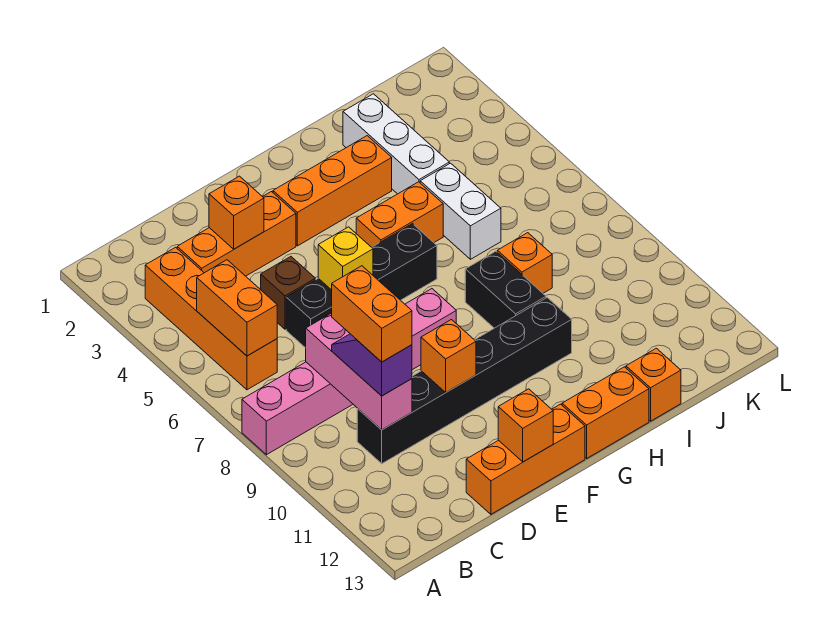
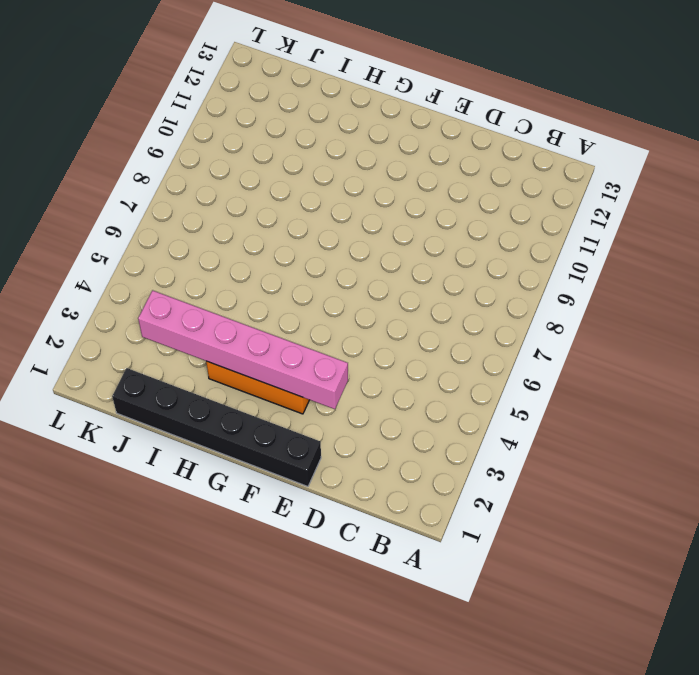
black 1x6 brick [112,368,321,487] -> black 1x6 brick moved to [357,298,572,464]
pink 1x6 brick [138,290,348,409] -> pink 1x6 brick moved to [242,289,456,455]
none -> orange 1x4 brick [145,247,277,390]
none -> orange 1x3 brick [177,192,296,276]
none -> brown 1x1 brick [260,257,315,329]

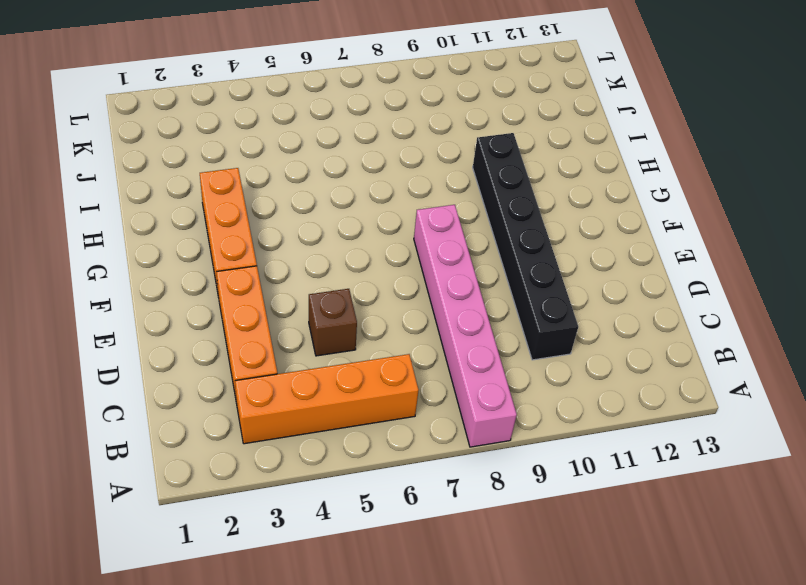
none -> black 1x4 brick [286,224,437,348]
none -> orange 1x3 brick [466,404,585,514]
none -> orange 1x2 brick [356,182,443,247]

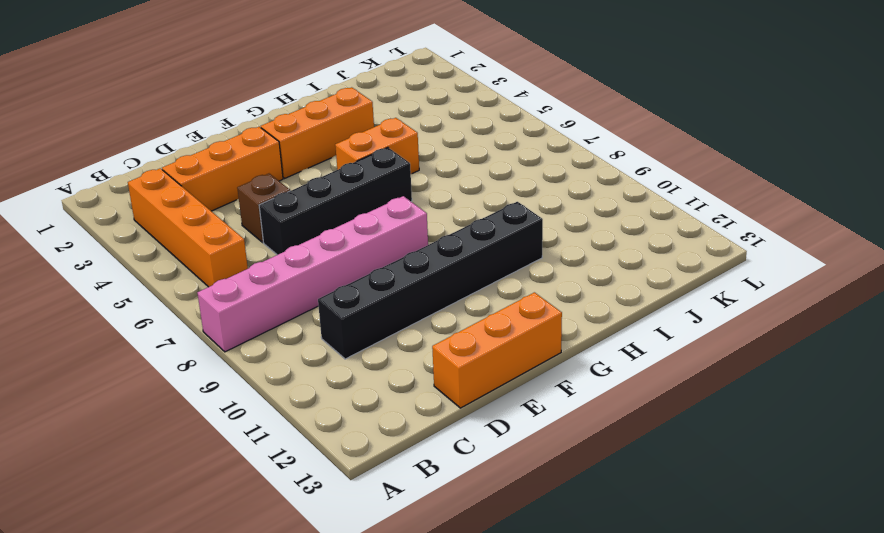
none -> orange 1x2 brick [562,367,649,458]
none -> black 1x2 brick [465,251,546,328]
none -> white 1x3 brick [343,94,449,194]

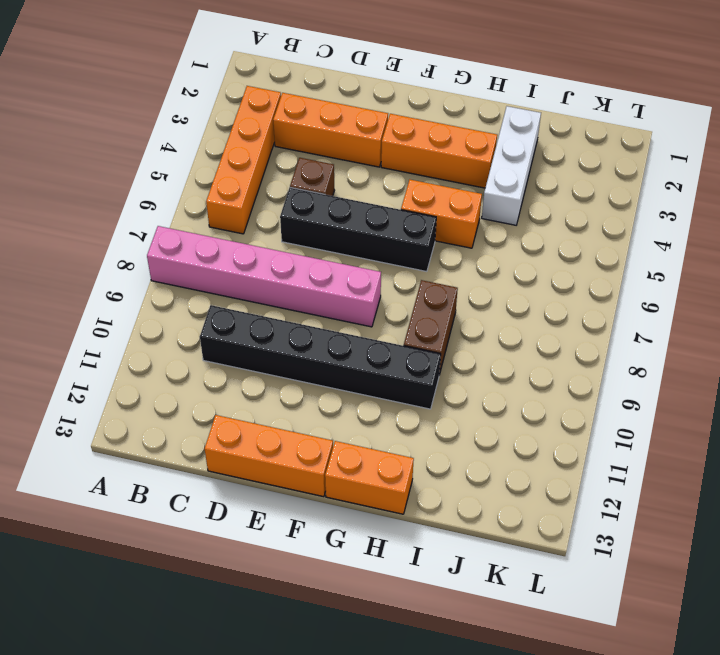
brown 1x2 brick [404,280,458,375] -> black 1x2 brick [465,251,546,328]
none -> white 1x2 brick [420,163,501,259]
none -> orange 1x1 brick [497,233,552,293]
none -> orange 1x1 brick [626,348,681,421]

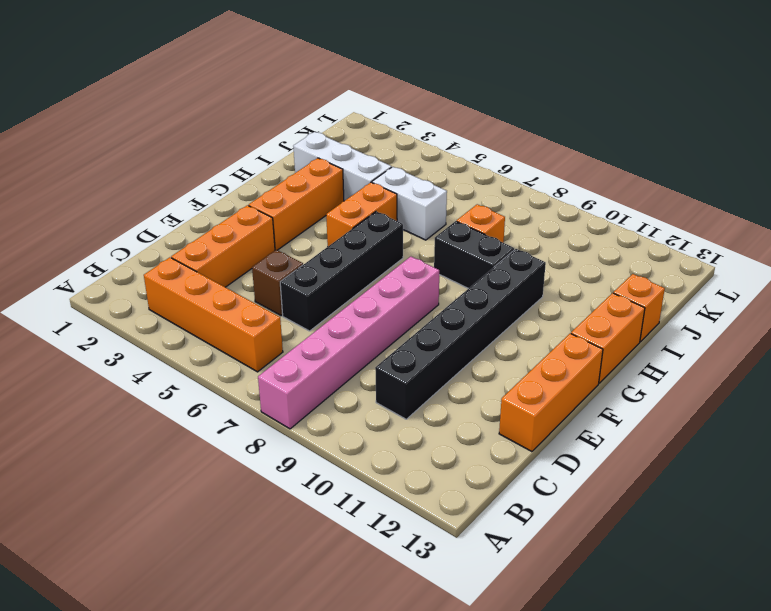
none -> orange 1x2 brick [197,260,277,356]
none -> pink 1x3 brick [306,313,412,430]
none -> orange 1x1 brick [209,176,264,249]

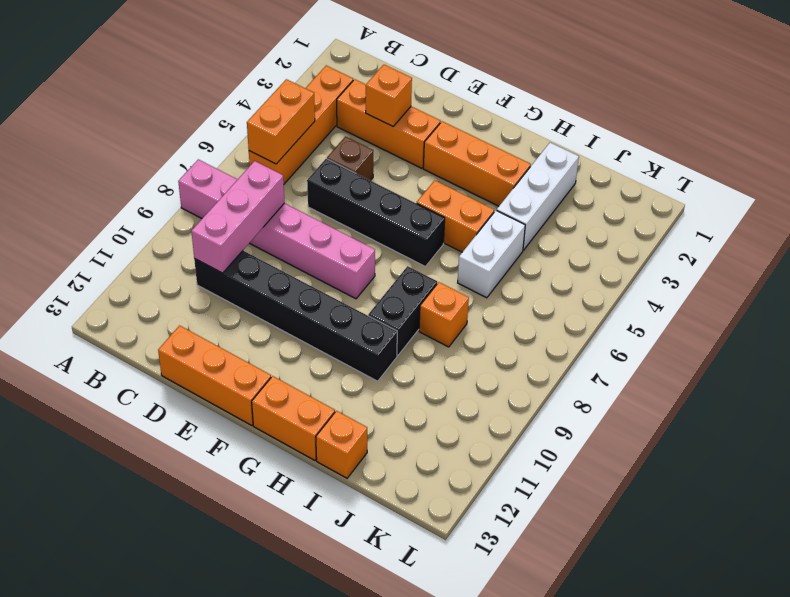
none -> yellow 1x1 brick [318,227,373,290]
none -> orange 1x1 brick [421,320,476,392]
none -> orange 1x1 brick [498,389,553,462]

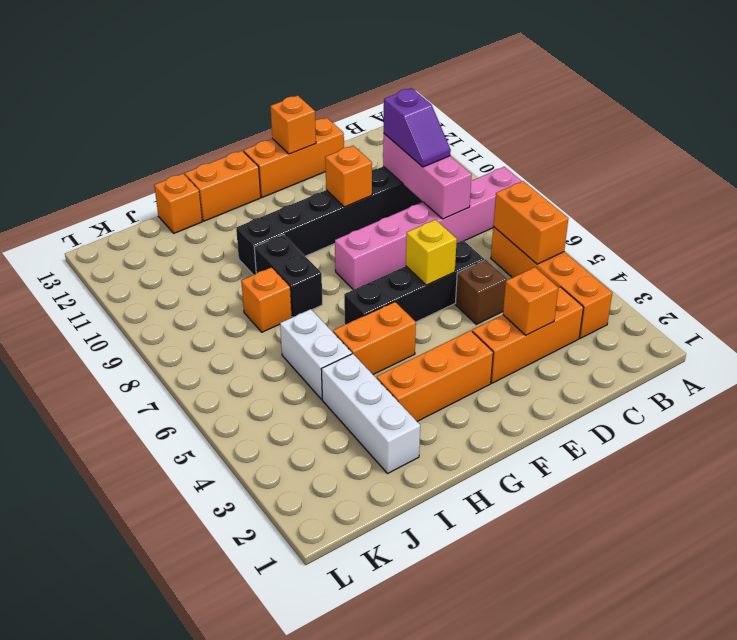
none -> orange 1x2 brick [332,266,412,362]

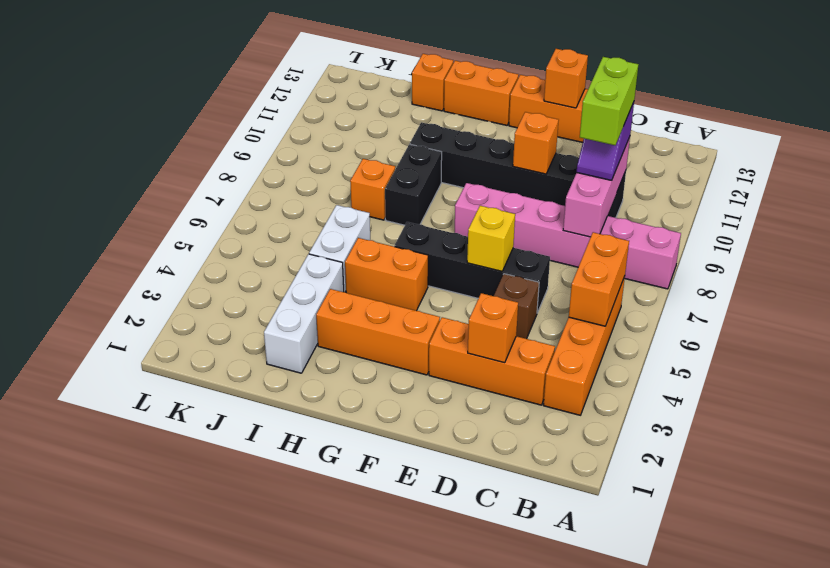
lime 1x2 brick [580,57,638,145] -> orange 1x2 brick [332,266,412,362]

